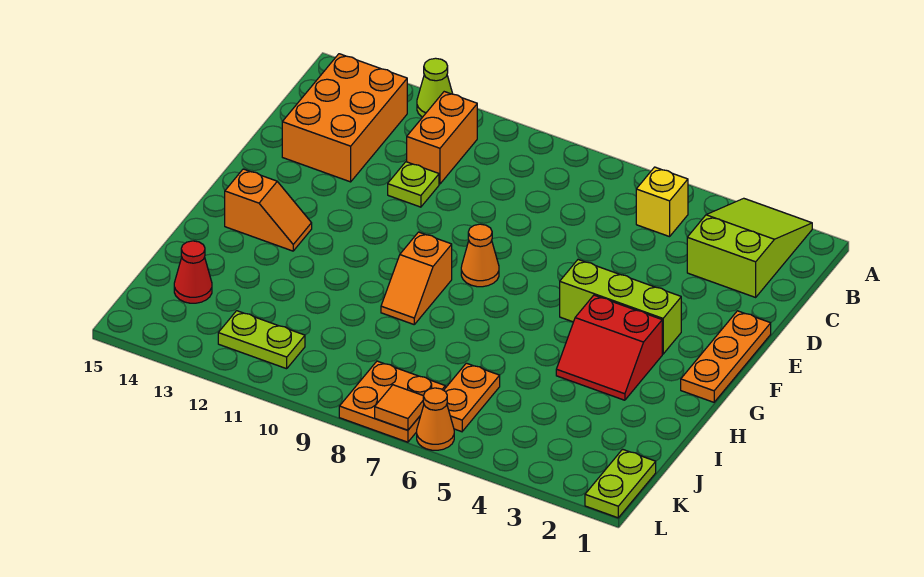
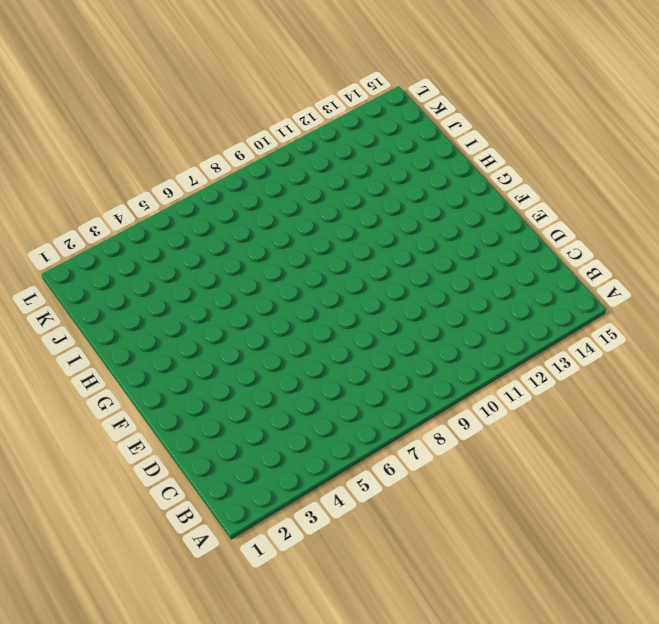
none -> lime 2x3 slope [687,198,812,297]
none -> lime 1x1 cone [417,58,453,117]
none -> yellow 1x1 brick [636,167,688,237]

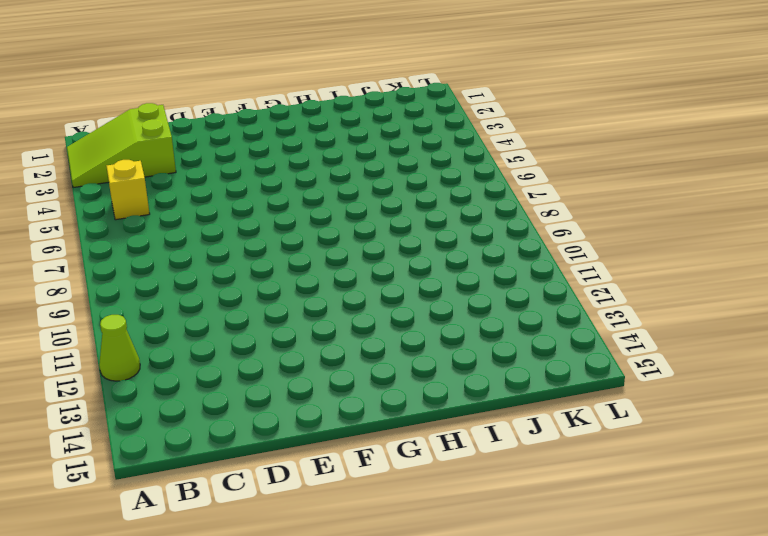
none -> orange 1x2 brick [407,92,477,184]
none -> orange 2x3 brick [282,54,408,182]
none -> lime 1x1 plate [388,162,439,207]

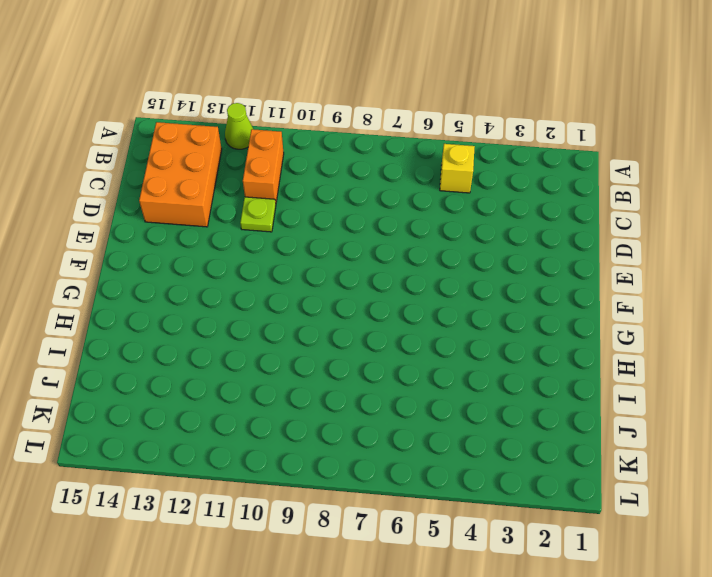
none -> lime 2x3 slope [687,198,812,297]
none -> orange 1x3 plate [681,311,771,402]
none -> lime 1x3 brick [560,260,681,354]

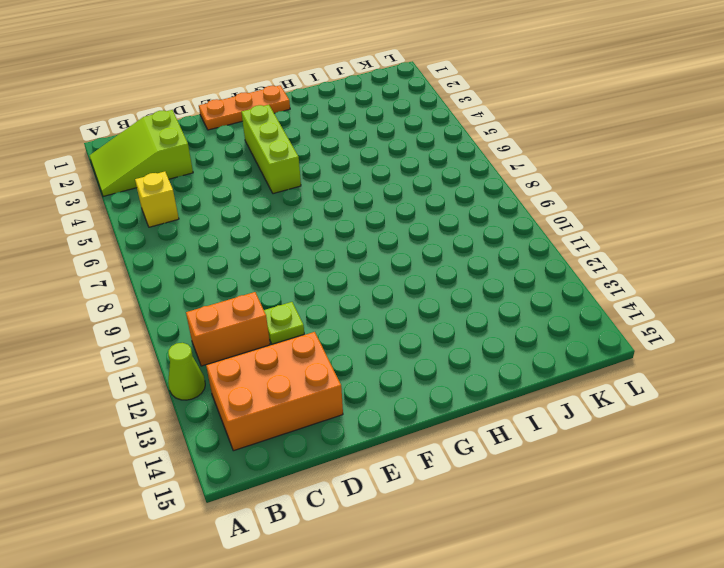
none -> orange 1x1 cone [461,224,499,287]
none -> red 2x2 slope [556,295,662,400]
none -> orange 1x2 slope [381,232,452,324]

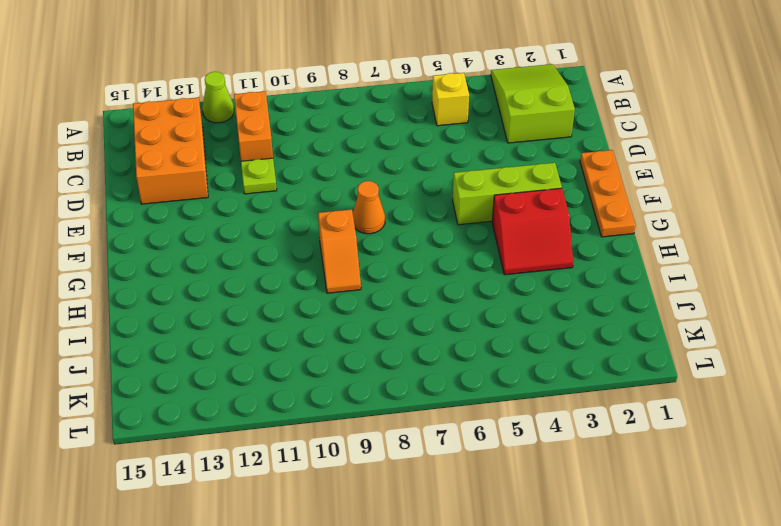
none -> orange 1x2 slope [225,169,312,251]
none -> orange 1x2 plate [444,363,500,432]
none -> red 1x1 cone [174,241,212,303]

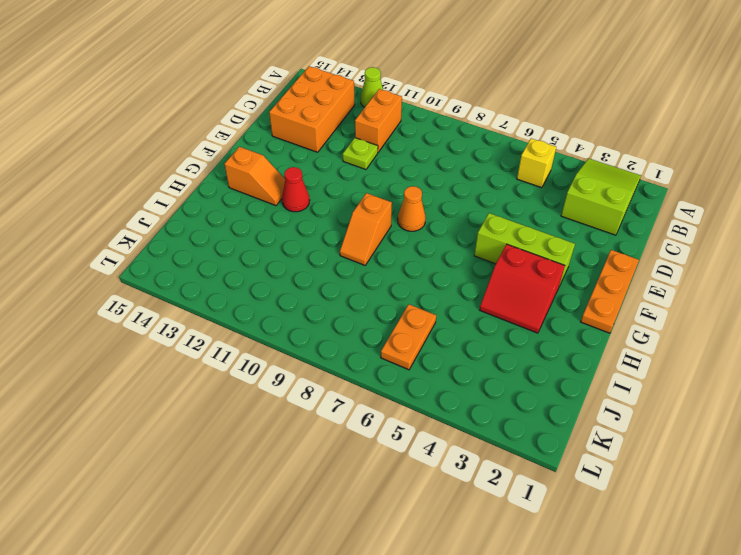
red 1x1 cone [282,167,310,212] -> red 1x1 cone moved to [174,241,212,303]
none -> lime 1x2 plate [585,449,656,518]
none -> orange 2x2 plate [339,361,445,442]
none -> lime 1x2 plate [218,311,305,369]

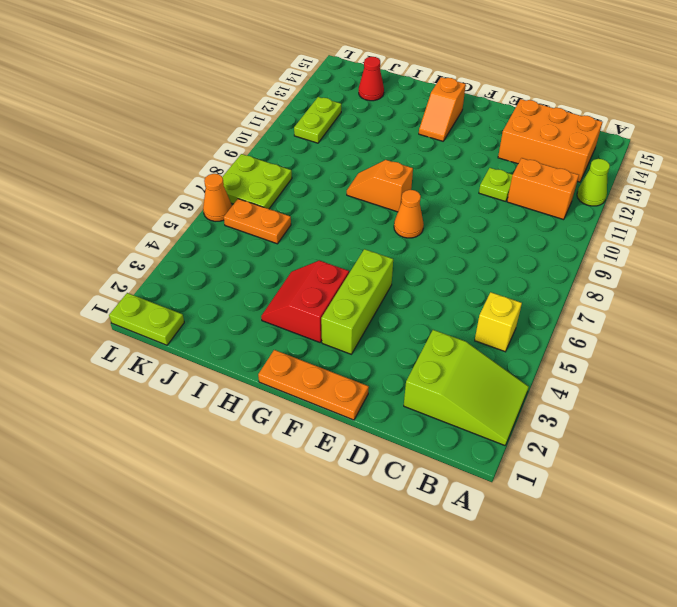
lime 2x2 plate [222,154,292,209] -> orange 2x2 plate [339,361,445,442]
none -> orange 1x1 tile [375,385,424,430]

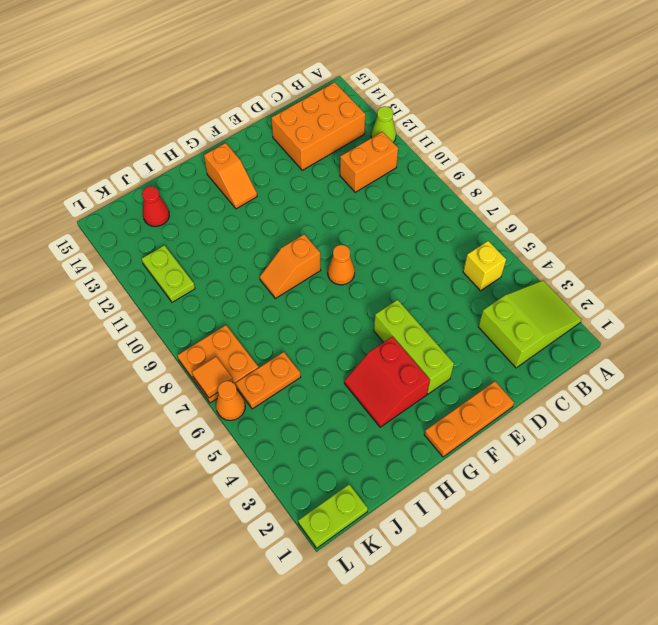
none -> lime 1x1 plate [388,162,439,207]

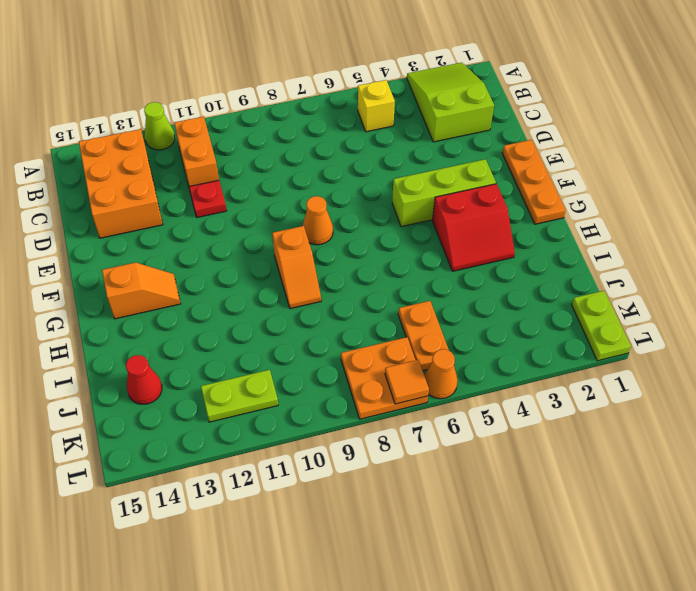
red 1x1 plate [189,180,227,217] -> lime 1x1 plate [388,162,439,207]

